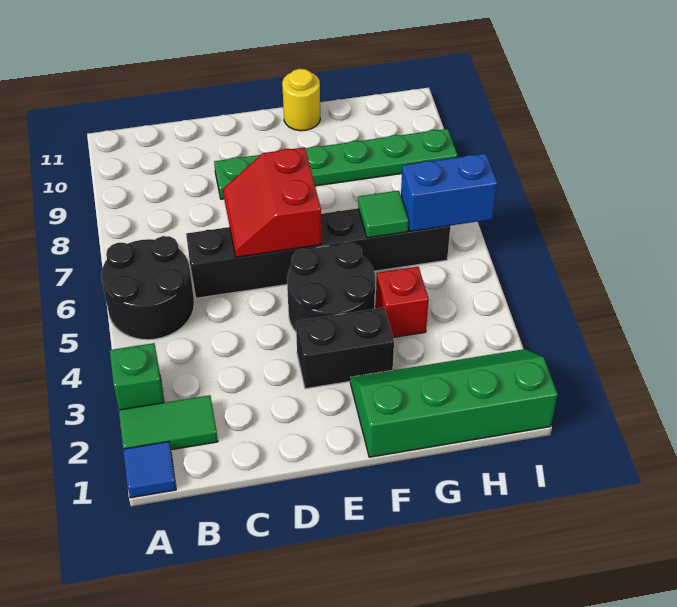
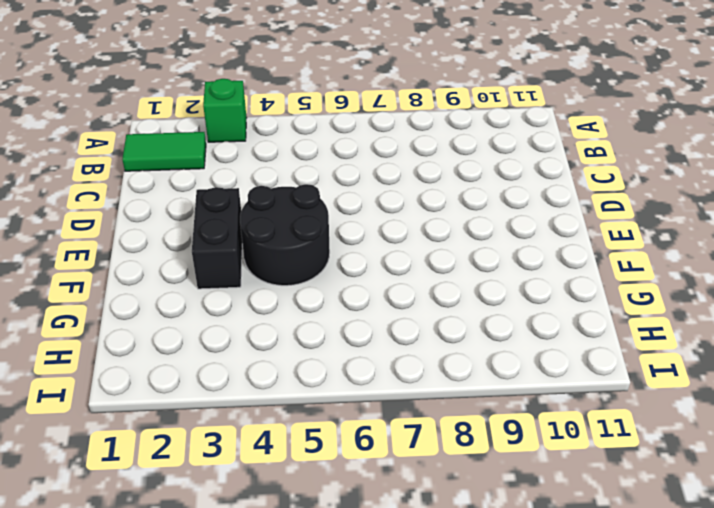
green 1x2 tile [122,132,206,171] -> green 1x2 tile turned to [119,395,218,450]
none -> blue 1x1 tile [123,442,176,498]
none -> black 2x2 round brick [101,236,194,340]
none -> black 1x6 brick [186,208,450,298]

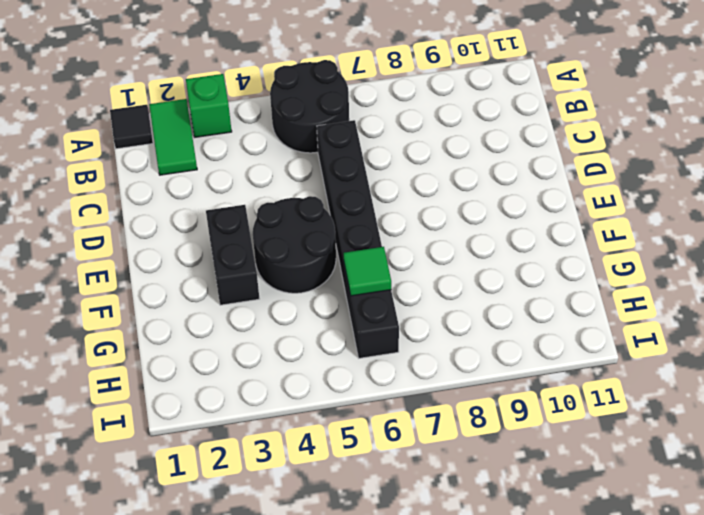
black 1x1 tile [110,105,153,149] -> blue 1x1 tile [123,442,176,498]
none -> green 1x6 plate [214,129,457,199]
none -> green 2x4 slope [350,349,558,457]
none -> yellow 1x1 round brick [282,69,320,131]

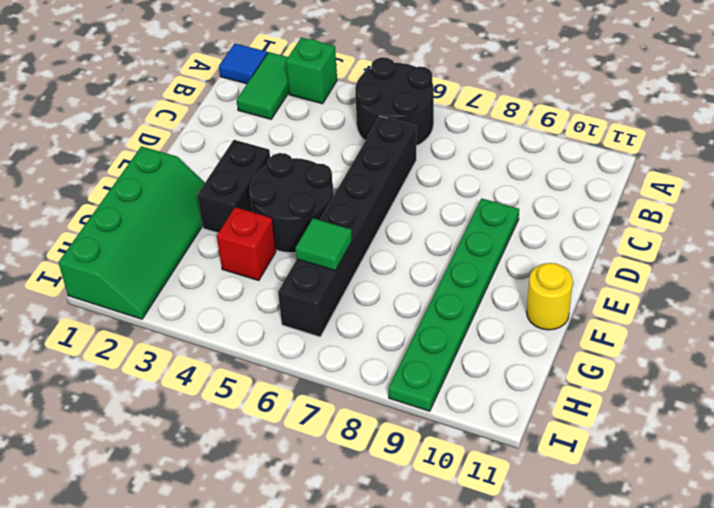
none -> red 2x2 slope [223,147,321,257]
none -> blue 1x2 brick [401,153,498,232]

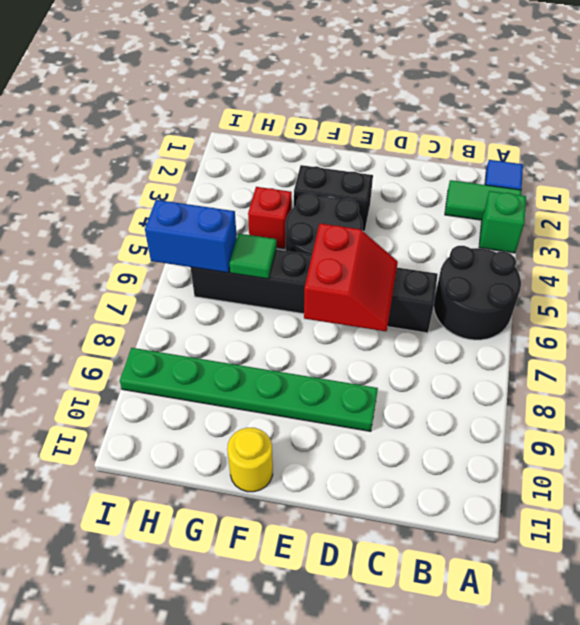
none -> green 2x4 slope [350,349,558,457]

